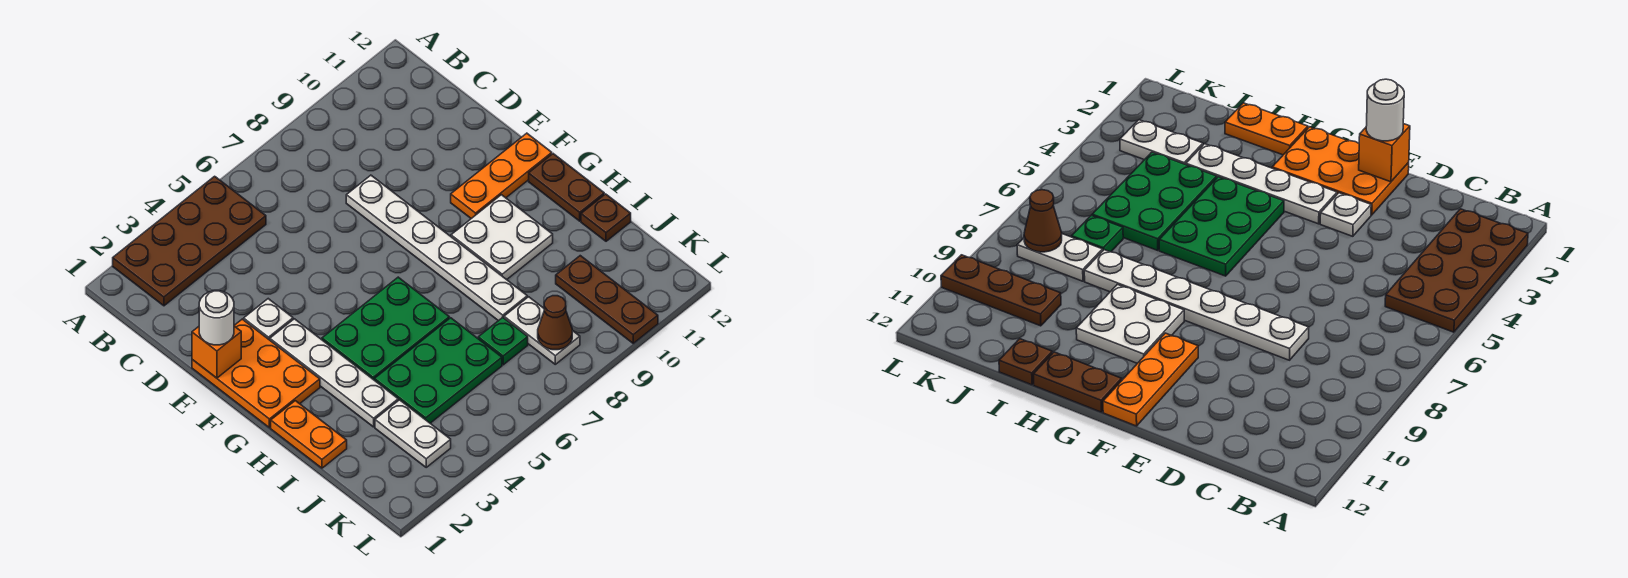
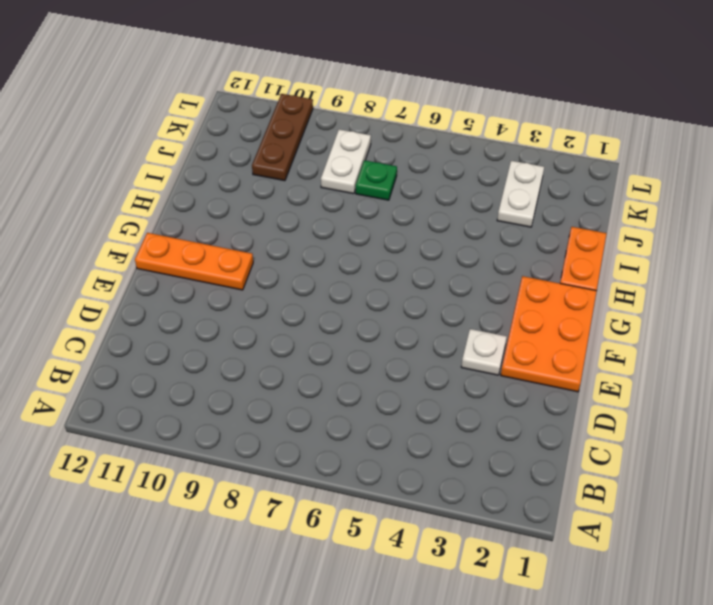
none -> brown 2x4 plate [113,176,266,306]
none -> white 1x6 plate [346,175,527,321]
none -> white 1x4 plate [270,319,398,427]

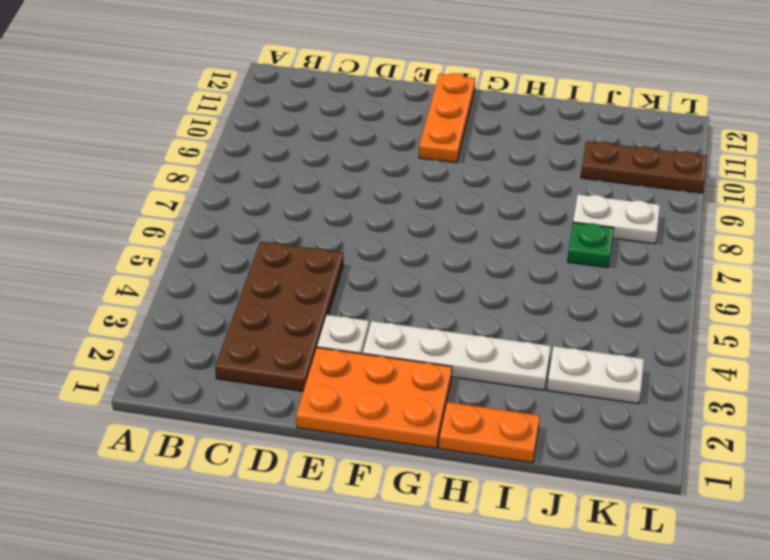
brown 2x4 plate [215,242,344,391] -> brown 2x4 plate moved to [113,176,266,306]
none -> white 1x6 plate [346,175,527,321]
none -> green 2x3 plate [322,277,449,380]
none -> white 2x2 plate [451,195,553,280]

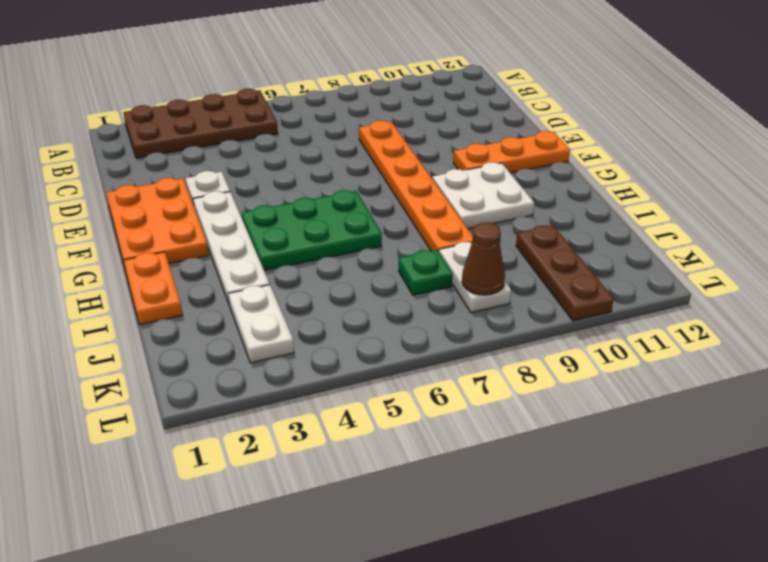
orange 1x6 plate [359,121,473,252] -> white 1x6 plate [346,175,527,321]
none -> brown 1x2 plate [529,154,604,221]
none -> green 2x3 plate [374,318,502,423]
none -> brown 1x1 plate [581,194,631,241]

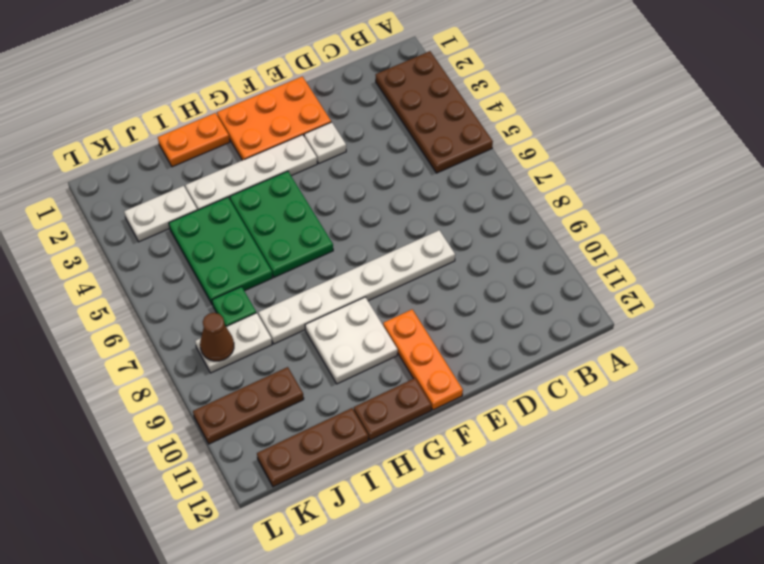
brown 1x3 plate [257,408,368,487] -> brown 1x1 plate [581,194,631,241]
none -> orange 1x1 brick [192,326,241,378]
none -> white 1x1 round brick [199,291,234,345]

